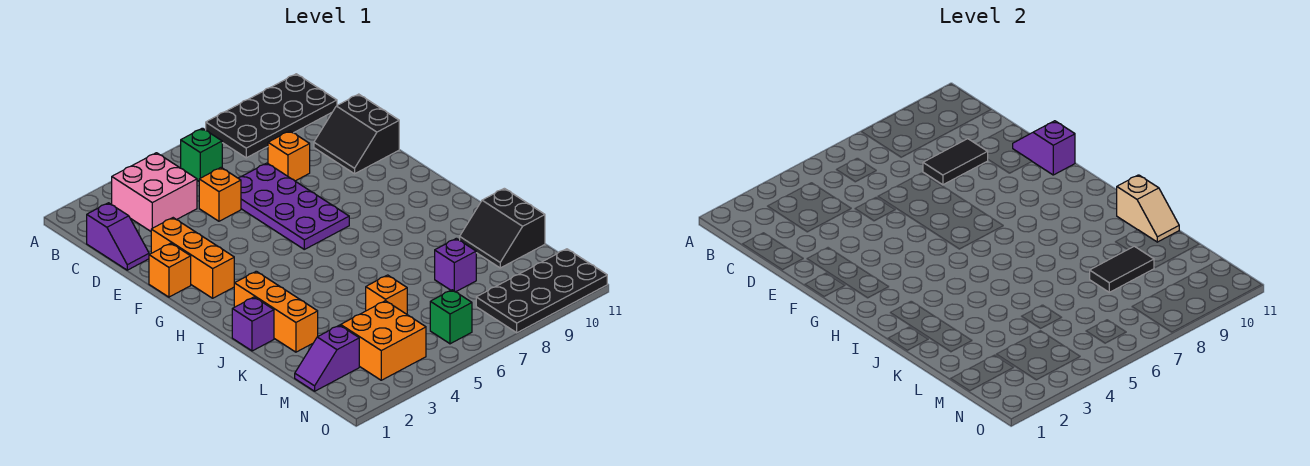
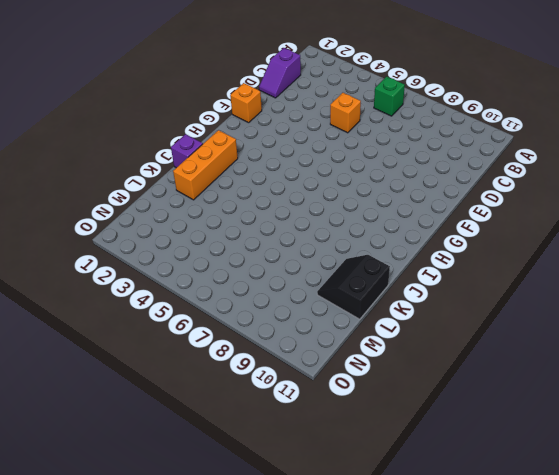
none -> black 2x4 plate [206,74,337,158]
none -> pink 2x2 brick [112,153,197,231]
none -> purple 2x4 plate [238,163,349,249]

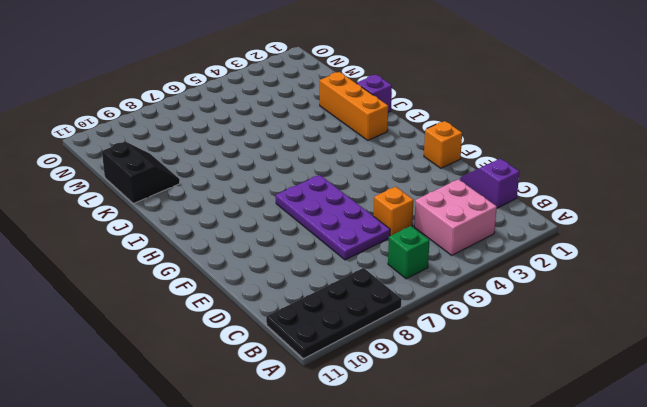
none -> orange 1x1 brick [268,131,310,181]
none -> black 2x2 slope [314,94,399,174]
none -> orange 1x3 brick [151,218,234,298]

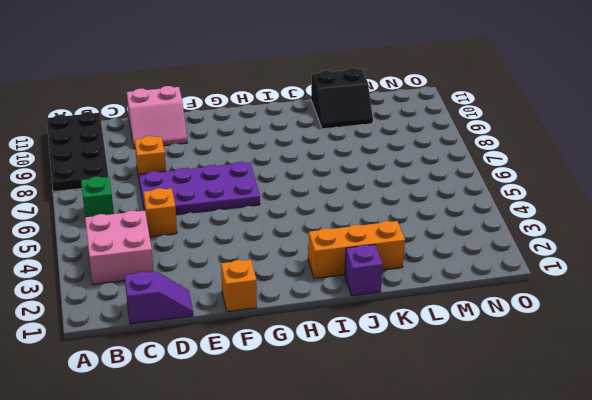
pink 2x2 slope [127,86,187,149] -> black 2x2 slope [314,94,399,174]
none -> orange 1x3 brick [151,218,234,298]
none -> orange 1x1 brick [366,275,407,314]
none -> purple 1x1 brick [435,238,476,292]

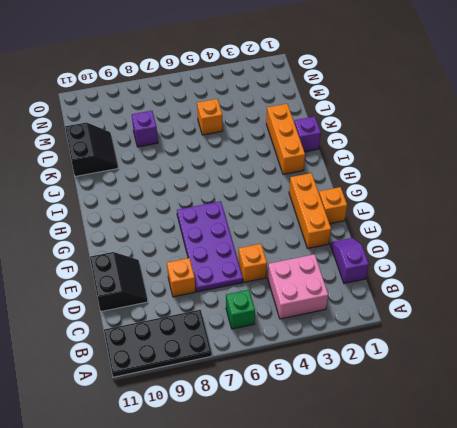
none -> purple 1x2 slope [295,325,359,391]
none -> orange 2x2 brick [341,301,426,380]
none -> green 1x1 brick [430,290,472,344]

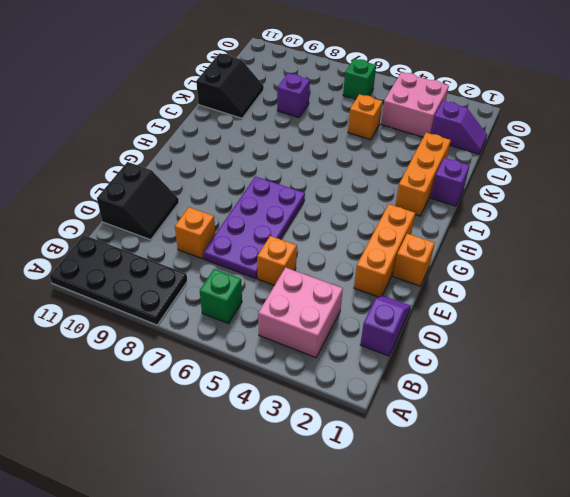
pink 2x2 brick [381,72,449,137] -> orange 2x2 brick [341,301,426,380]
none -> black 2x4 plate [476,249,607,333]
none -> black 1x2 tile [923,139,988,185]
none -> purple 1x2 slope [1013,121,1075,175]

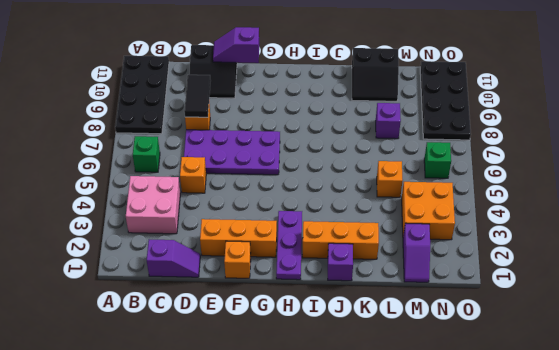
purple 1x3 plate [276,211,302,280] -> none
none -> tan 1x2 slope [1117,175,1179,242]
none -> black 1x2 tile [1090,246,1154,292]

